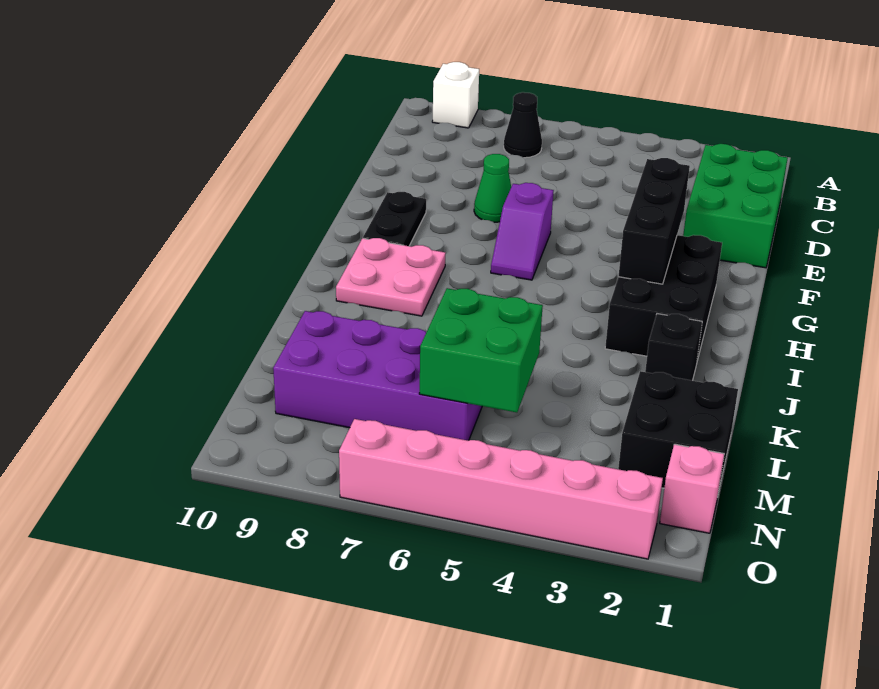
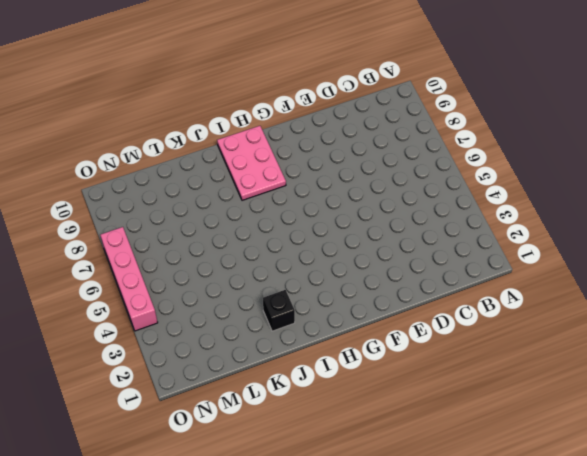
pink 2x3 plate [217,126,286,200] -> pink 2x2 plate [336,238,446,316]
pink 1x4 brick [100,227,158,331] -> pink 1x6 brick [339,419,663,559]
none -> white 1x1 brick [432,62,479,128]
none -> black 1x1 cone [504,92,542,158]
none -> green 2x3 brick [683,144,788,268]

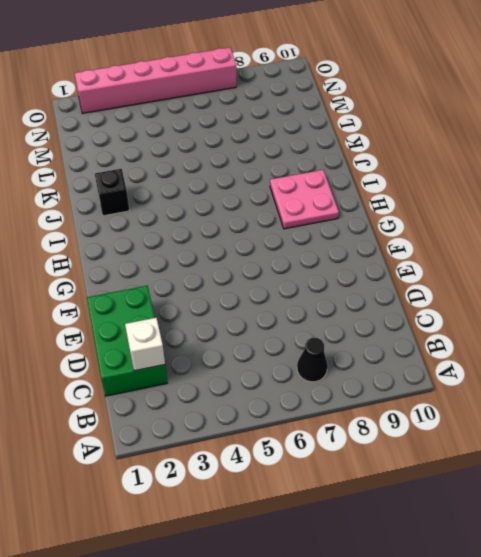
white 1x1 brick [125,318,165,371] -> white 1x1 brick moved to [432,62,479,128]
none -> green 1x1 cone [474,154,511,222]
none -> purple 1x2 slope [491,183,554,280]
none -> black 1x2 plate [363,192,426,246]

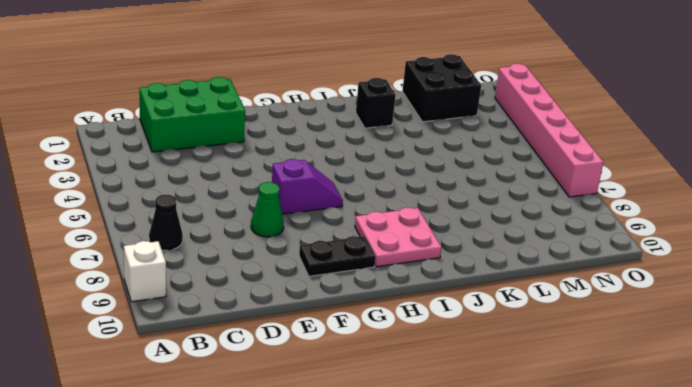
none -> black 2x3 brick [605,235,722,361]
none -> purple 2x4 brick [273,311,482,441]
none -> pink 1x1 brick [660,444,724,533]

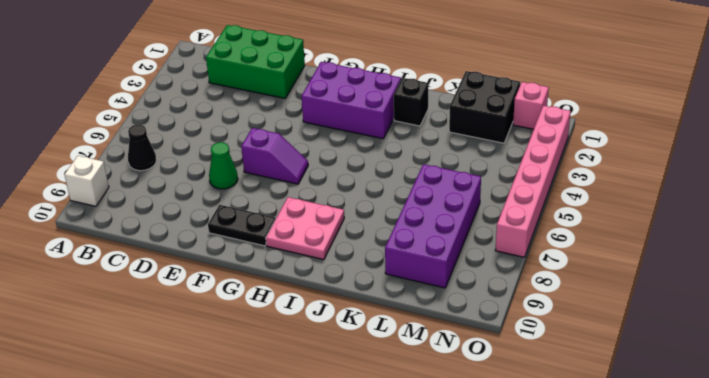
purple 2x3 brick [301,62,401,139] -> black 2x3 brick [605,235,722,361]
none -> black 1x3 brick [619,158,690,284]
none -> green 2x2 brick [419,288,543,412]

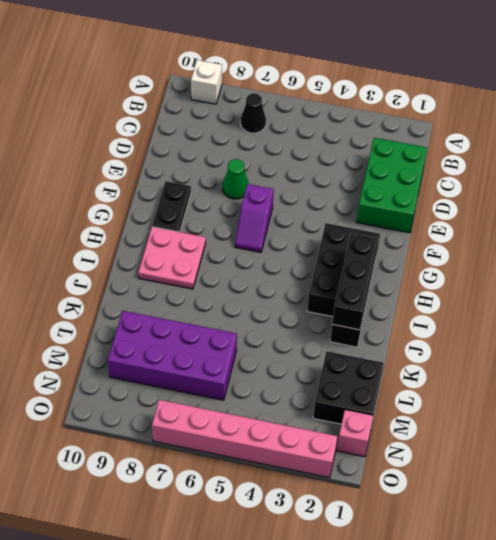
black 1x3 brick [332,233,378,330] -> black 1x3 brick moved to [619,158,690,284]
none -> green 2x2 brick [419,288,543,412]

